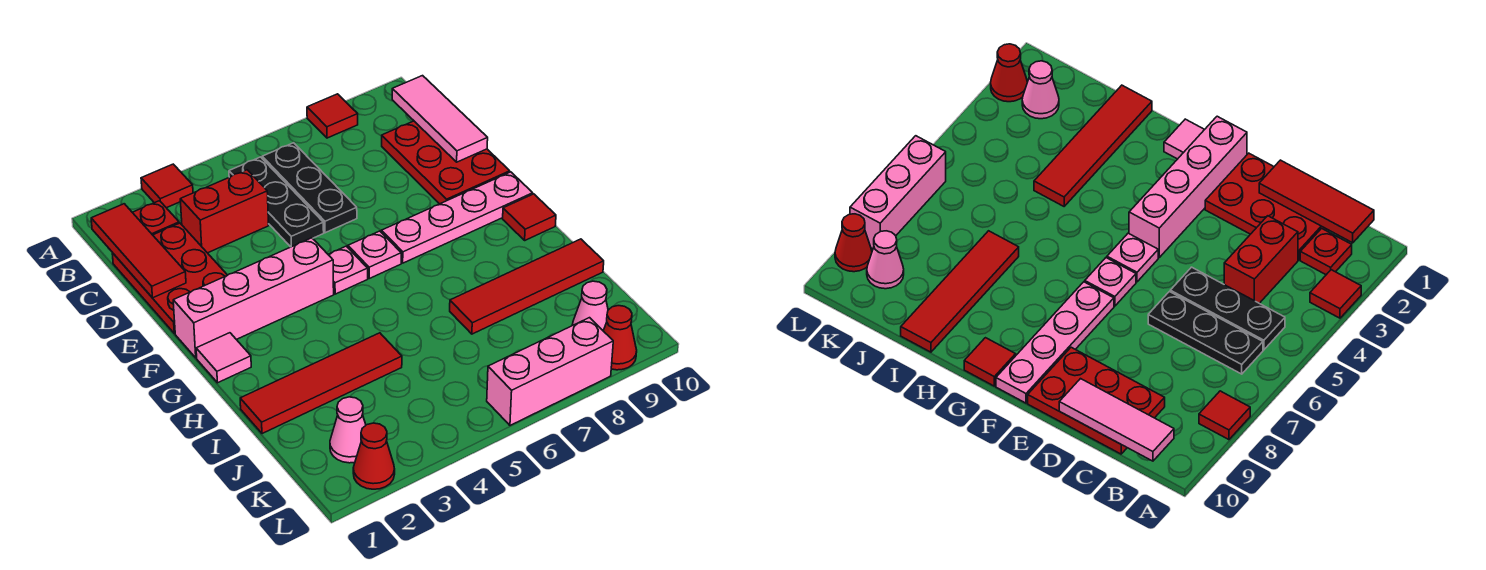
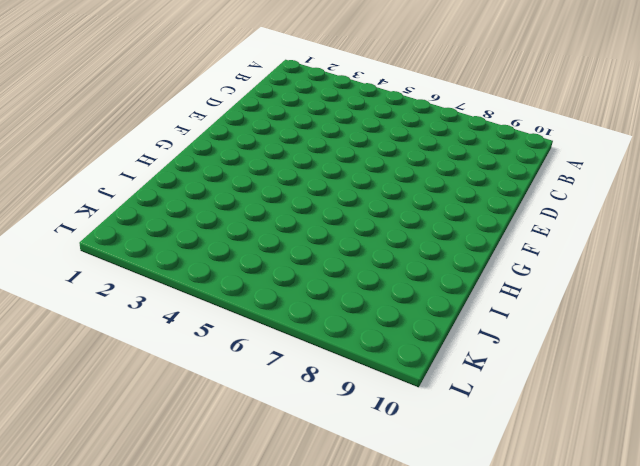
none -> red 1x1 tile [141,164,193,208]
none -> red 1x1 tile [307,94,358,138]
none -> red 1x1 plate [132,201,179,235]

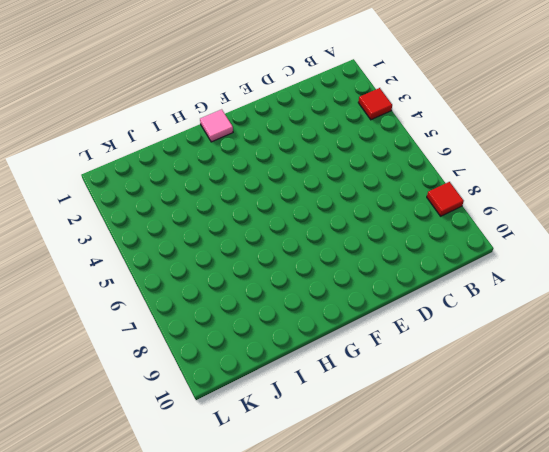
none -> red 1x1 plate [132,201,179,235]
none -> black 1x3 plate [229,157,324,247]
none -> black 1x3 plate [262,143,357,233]

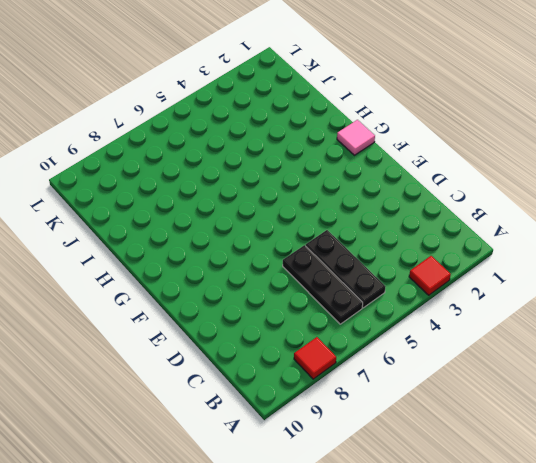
none -> red 1x1 plate [132,201,179,235]
none -> red 2x3 plate [112,223,227,334]
none -> red 1x2 brick [180,170,269,253]

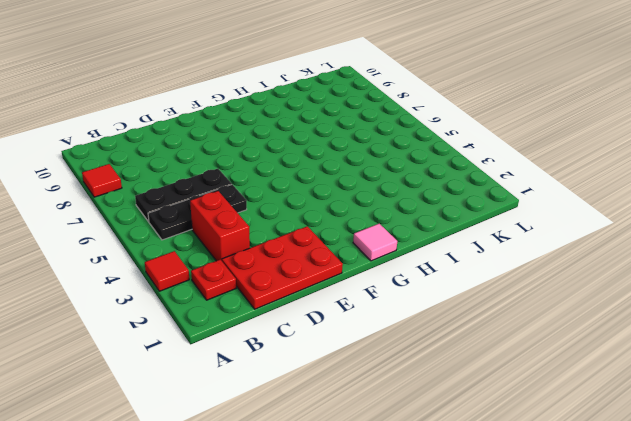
none -> red 2x3 plate [382,121,510,204]
none -> pink 1x4 brick [173,238,334,358]
none -> pink 1x1 plate [328,246,368,294]

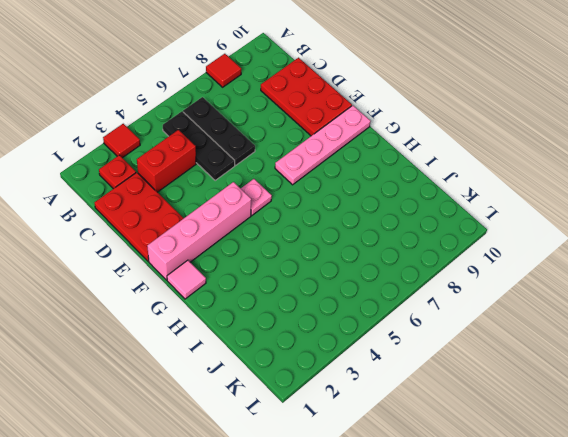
none -> pink 1x1 plate [348,231,401,278]
none -> red 1x1 tile [503,194,556,240]
none -> red 1x4 tile [240,333,402,434]

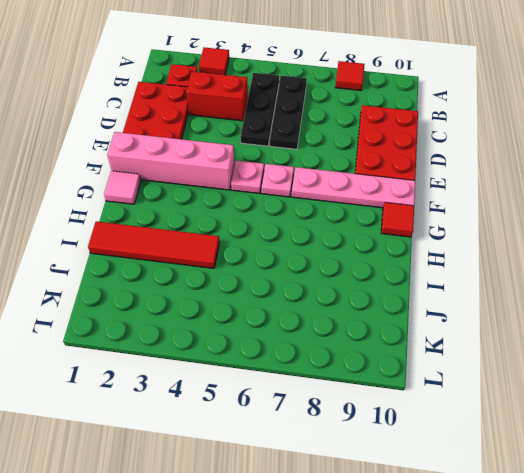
none -> red 1x4 tile [450,239,604,334]
none -> pink 1x1 cone [330,397,366,463]
none -> pink 1x1 cone [572,281,608,330]

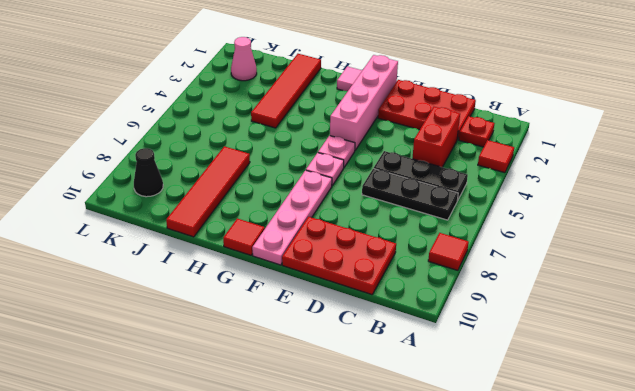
black 1x1 cone [134,148,163,197] -> pink 1x1 cone [572,281,608,330]
none -> red 1x1 cone [353,423,395,489]
none -> pink 1x3 brick [487,318,613,425]
none -> red 1x1 cone [603,306,637,370]

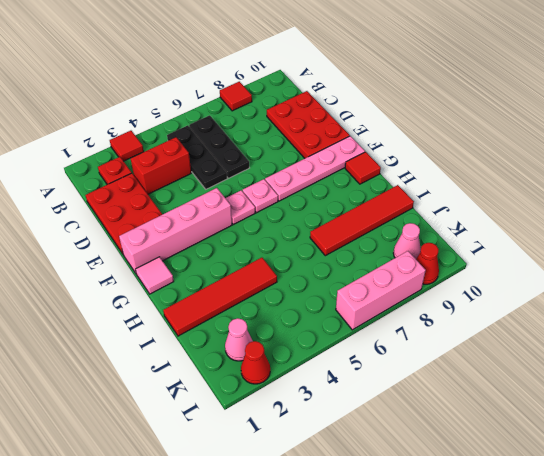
none -> red 1x3 tile [91,204,186,298]
none -> pink 1x3 tile [392,76,488,162]

